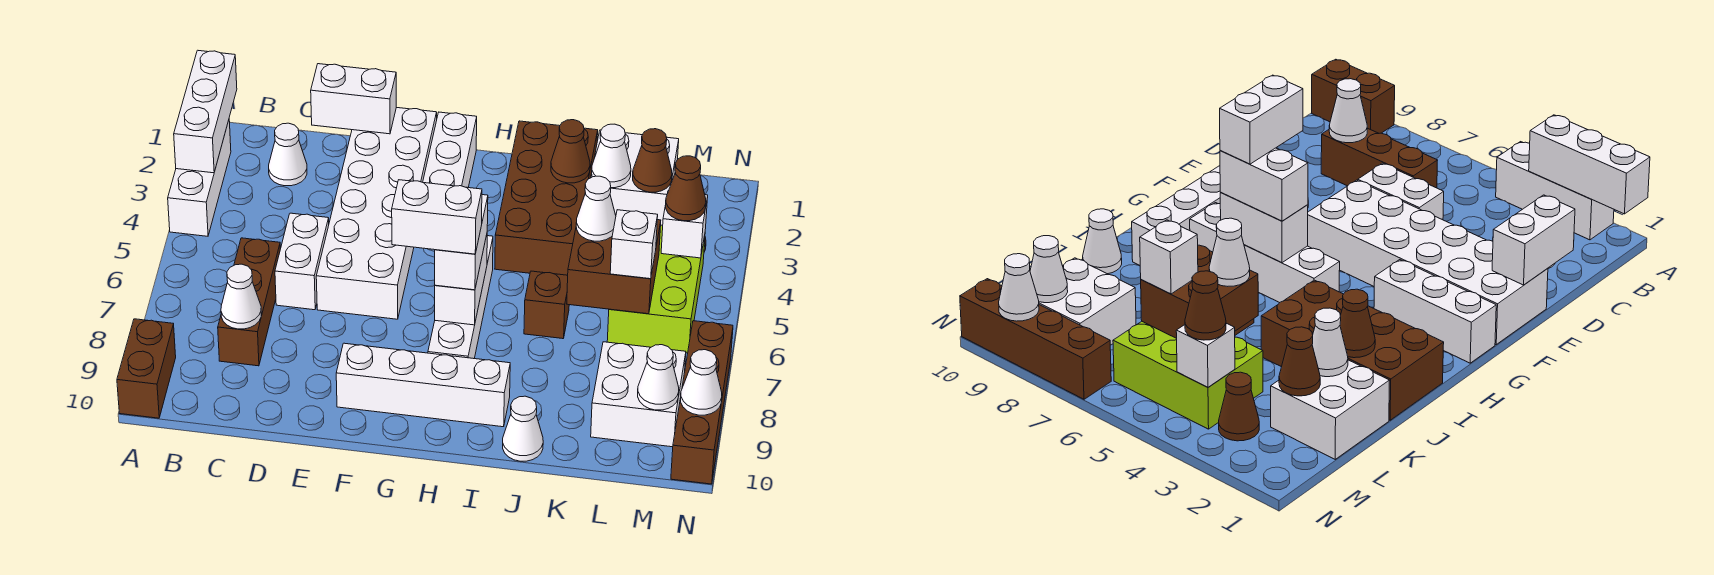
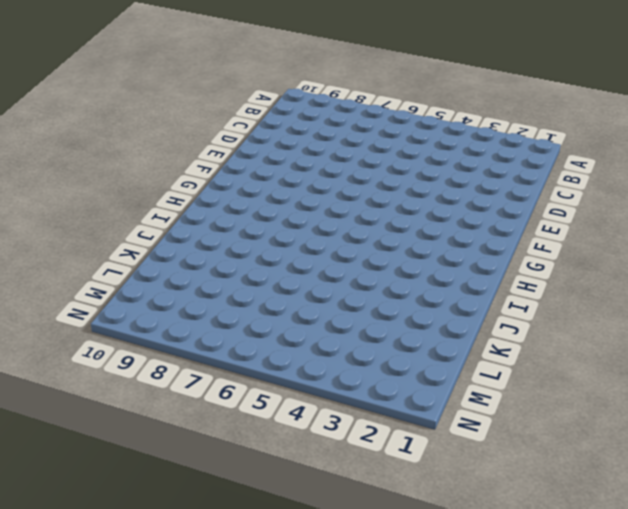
none -> white 1x3 brick [168,120,231,236]
none -> brown 1x2 brick [117,319,176,418]
none -> white 1x1 cone [269,123,307,186]
none -> brown 1x3 brick [218,238,280,366]

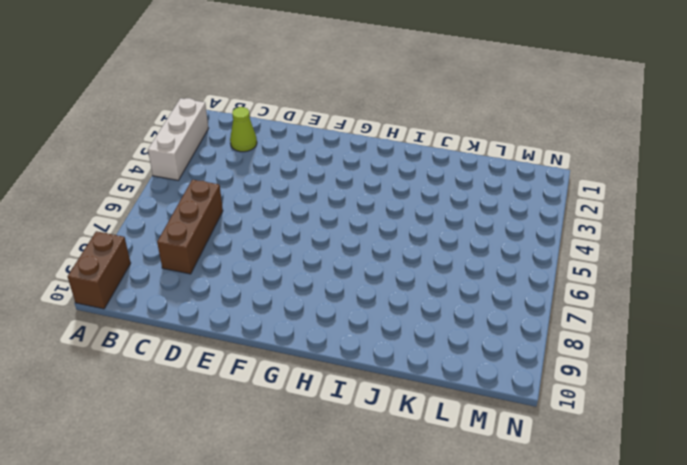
lime 1x1 cone [230,107,257,152] -> white 1x1 cone [269,123,307,186]
none -> white 1x2 brick [275,213,329,310]
none -> white 2x6 brick [316,107,437,319]
none -> white 1x4 brick [336,343,510,427]
none -> white 1x3 brick [423,112,477,187]

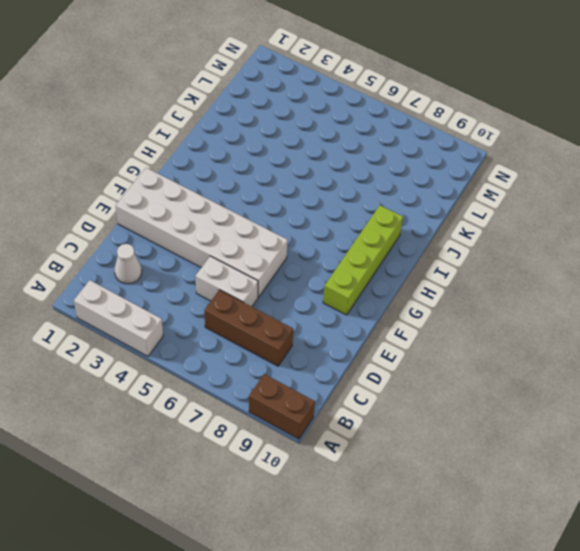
lime 1x4 brick [323,205,403,315] -> white 1x4 brick [336,343,510,427]
none -> white 1x3 brick [423,112,477,187]
none -> white 1x4 brick [428,236,493,359]
none -> brown 2x4 brick [495,121,598,275]
none -> brown 1x1 brick [524,271,569,339]

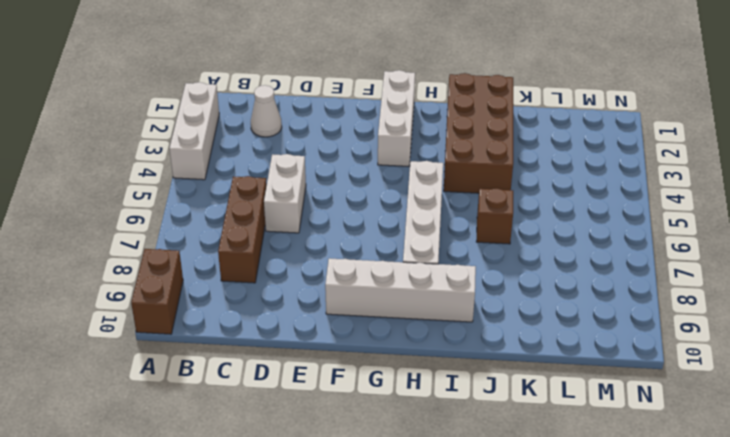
none -> white 2x6 brick [316,107,437,319]
none -> white 1x1 cone [503,396,543,461]
none -> white 2x2 brick [591,130,679,225]
none -> lime 2x3 brick [607,225,705,353]

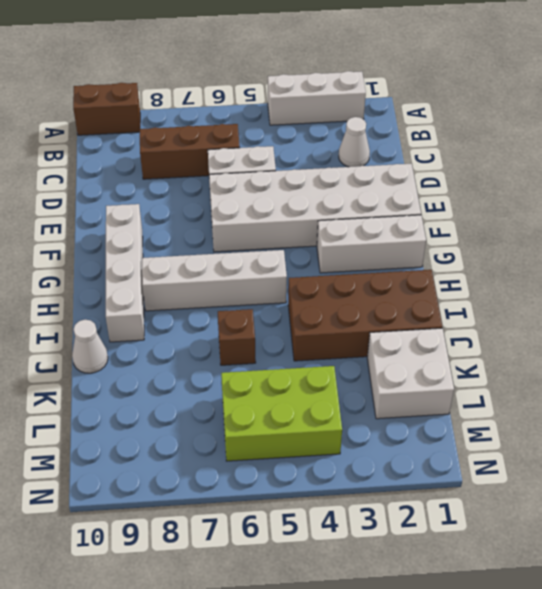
none -> white 2x2 brick [591,342,686,447]
none -> brown 1x1 cone [1219,372,1259,441]
none -> brown 1x4 brick [671,321,733,484]
none -> white 1x3 brick [174,50,237,173]

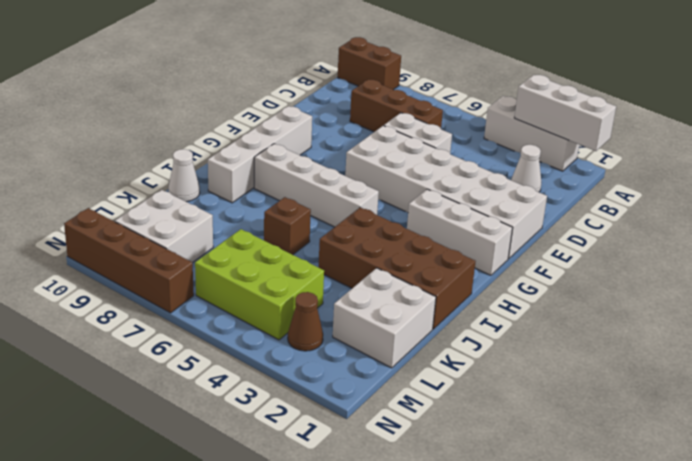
none -> white 1x1 cone [221,264,261,329]
none -> white 1x2 brick [311,64,396,134]
none -> white 1x2 brick [435,235,487,325]
none -> brown 1x1 cone [551,120,590,183]

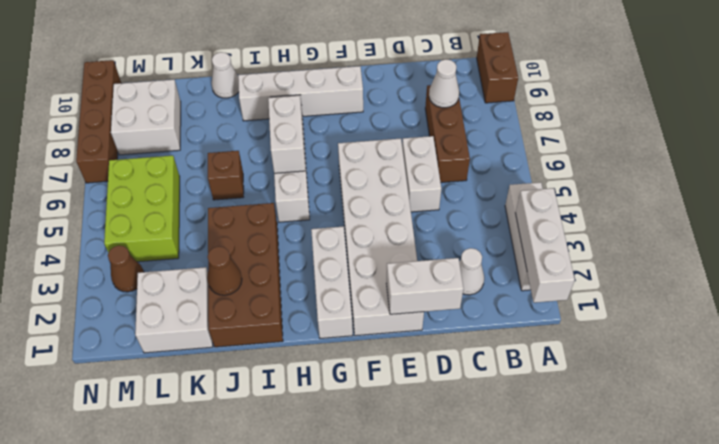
none -> white 1x1 cone [592,124,631,188]
none -> brown 2x2 brick [567,220,661,314]
none -> brown 1x1 cone [633,129,672,192]
none -> white 1x1 brick [661,195,708,258]

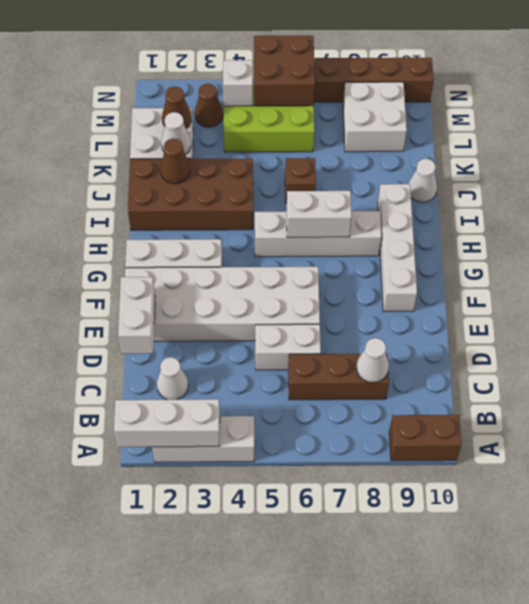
brown 2x2 brick [254,36,315,106] -> brown 2x2 brick moved to [567,220,661,314]
none -> white 1x1 cone [638,345,679,410]
none -> white 1x1 cone [681,350,722,415]
none -> white 1x2 brick [435,195,488,290]
none -> white 1x1 cone [576,176,616,241]

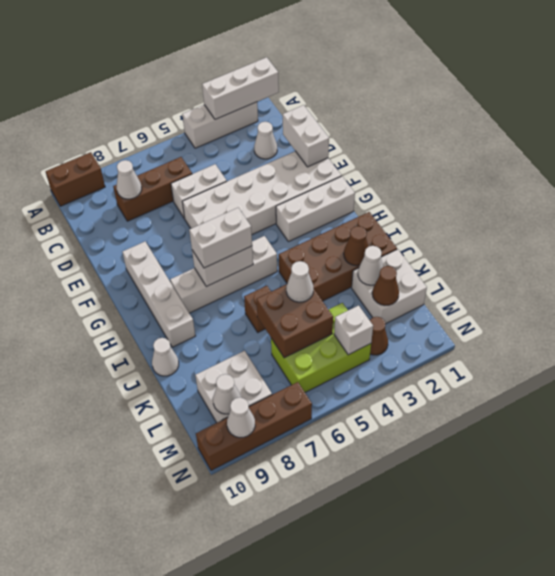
none -> white 1x1 brick [610,210,658,279]
none -> brown 1x1 cone [666,156,706,221]
none -> white 1x2 brick [392,180,482,254]

